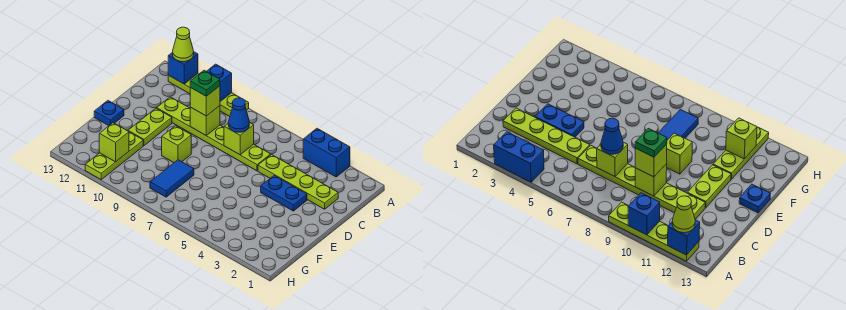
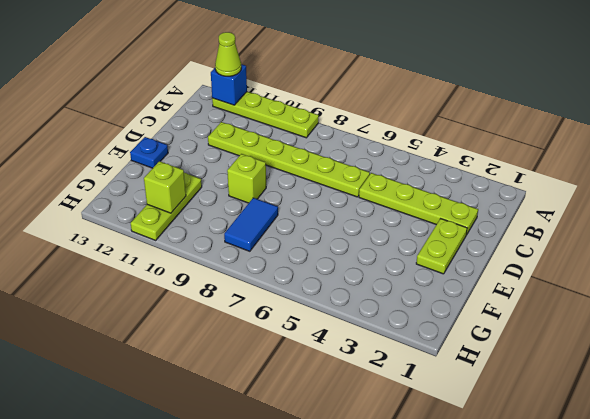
lime 1x2 plate [416,219,467,274] -> lime 1x2 plate moved to [128,108,172,145]
none -> blue 1x2 brick [303,128,350,177]
none -> blue 1x2 plate [261,176,307,211]
none -> blue 1x1 brick [207,64,232,101]

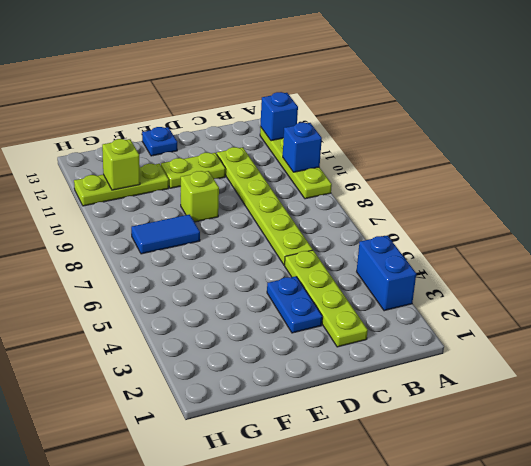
none -> lime 1x1 brick [224,122,254,155]
none -> lime 1x1 brick [190,106,220,136]
none -> lime 1x1 cone [173,27,194,62]

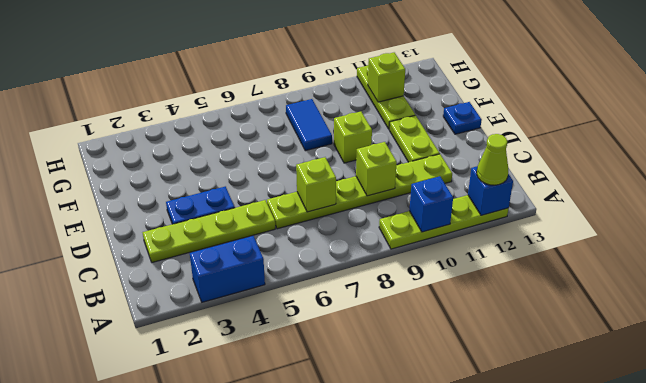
none -> blue 1x1 cone [228,98,249,132]
none -> lime 1x1 brick [190,86,220,116]
none -> green 1x1 plate [190,70,220,96]

